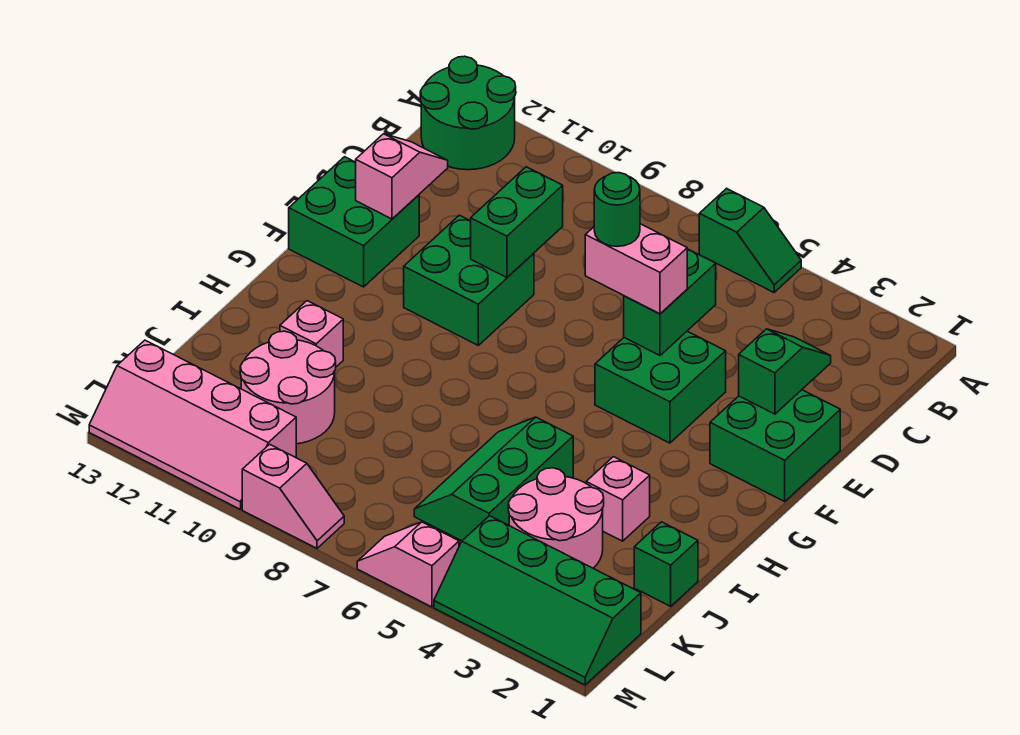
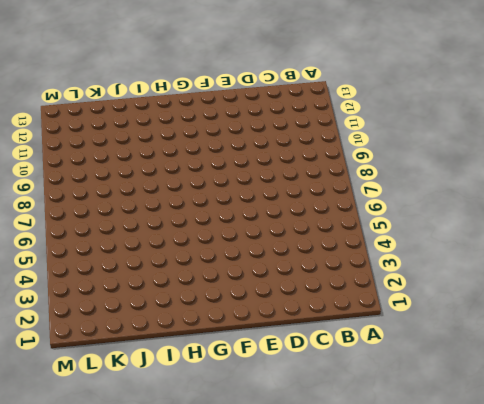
none -> green 1x2 slope [699,188,801,292]
none -> green 2x2 round brick [420,56,516,170]
none -> green 2x2 brick [710,390,840,502]

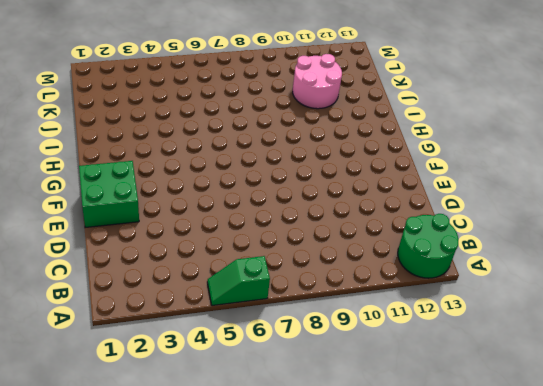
none -> green 2x2 brick [595,331,726,443]
none -> green 2x2 brick [404,215,534,345]
none -> green 2x2 brick [289,157,419,287]

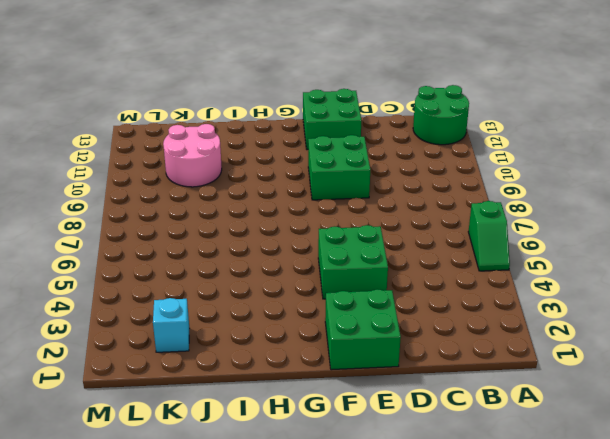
cyan 1x1 brick [153,298,189,352] -> none
none -> pink 1x1 brick [586,457,650,541]
none -> green 2x3 slope [414,417,573,541]
none -> pink 1x1 brick [280,301,343,367]

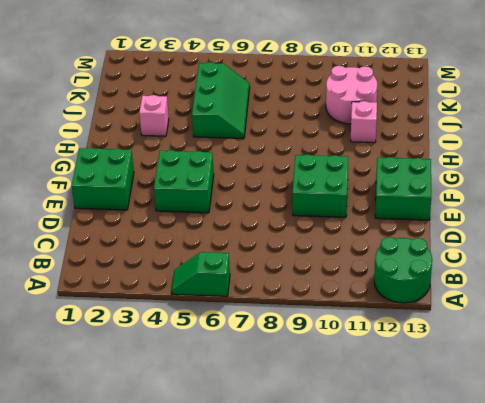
none -> green 1x1 brick [634,522,698,606]
none -> pink 2x2 round brick [508,468,604,568]
none -> green 2x4 slope [434,516,641,685]

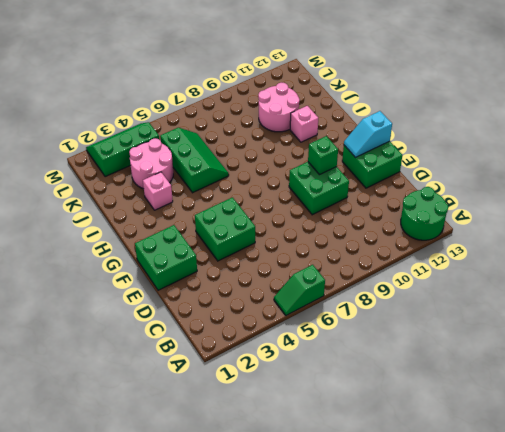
green 1x1 brick [308,136,338,175] -> green 1x1 brick moved to [634,522,698,606]
cyan 1x2 slope [344,111,392,158] -> none
green 2x3 slope [86,122,159,177] -> green 2x4 slope [434,516,641,685]
none -> pink 2x4 slope [89,340,296,509]
none -> pink 1x2 slope [357,522,459,607]
none -> pink 1x2 slope [242,444,344,548]

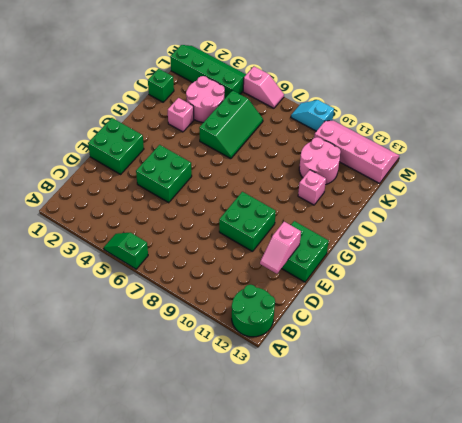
cyan 1x2 slope [291,100,334,131] -> pink 1x2 slope [242,444,344,548]
none -> green 1x2 slope [739,329,831,414]
none -> green 1x2 brick [624,249,716,355]
none -> green 1x2 brick [471,167,563,278]

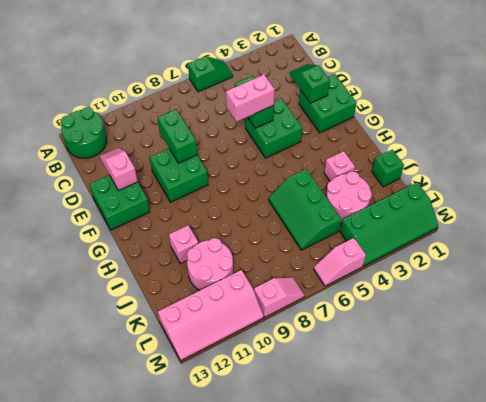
none -> green 1x1 round brick [594,173,640,246]

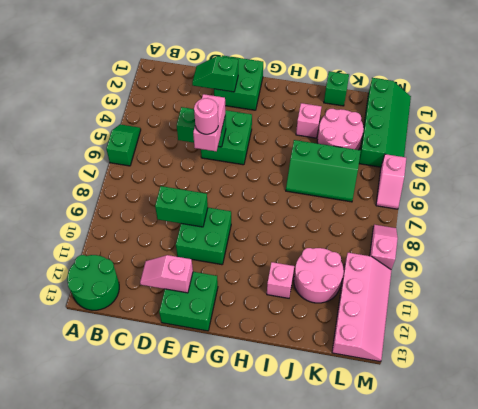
pink 1x1 round brick [194,98,218,134] -> green 1x1 round brick [594,173,640,246]

